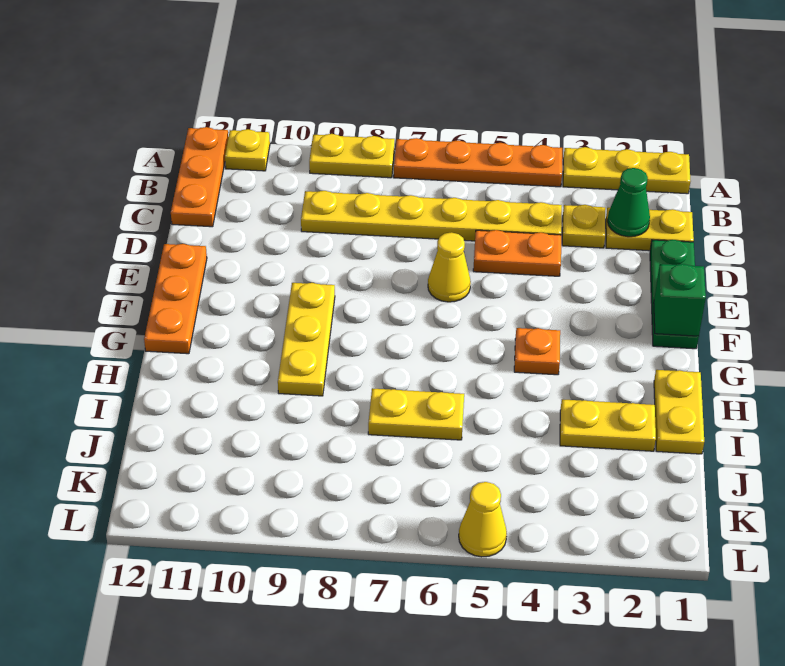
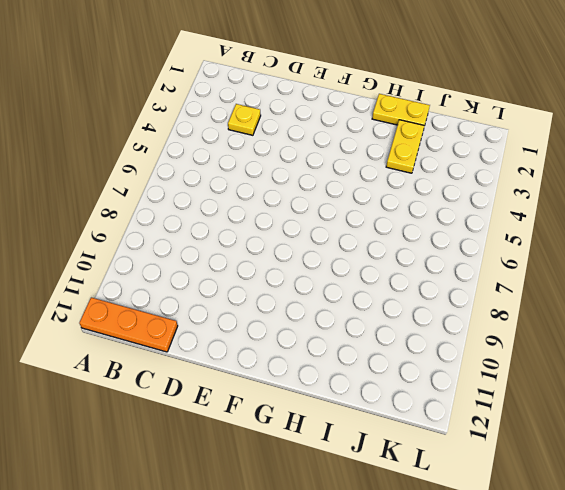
none -> yellow 1x3 plate [563,147,690,194]
none -> orange 1x4 plate [394,138,562,187]
none -> yellow 1x2 plate [309,134,395,178]

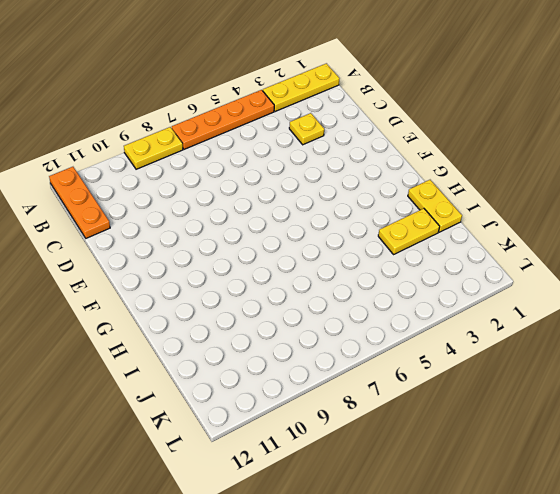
none -> yellow 1x1 plate [225,129,270,171]
none -> yellow 1x2 plate [606,207,694,251]
none -> yellow 1x6 plate [301,191,562,241]

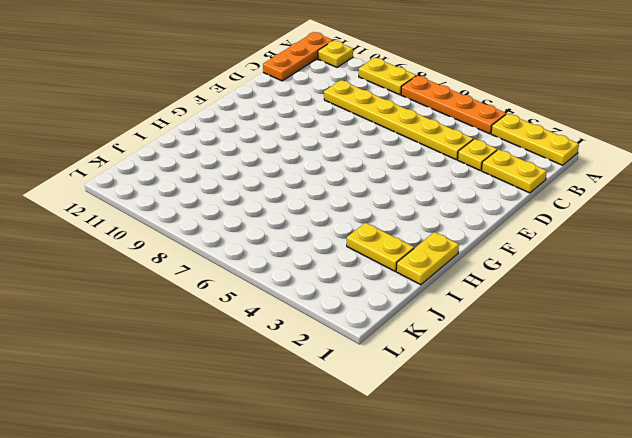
none -> green 1x3 plate [650,240,699,349]
none -> orange 1x2 plate [473,230,561,276]
none -> yellow 1x1 cone [428,232,471,302]

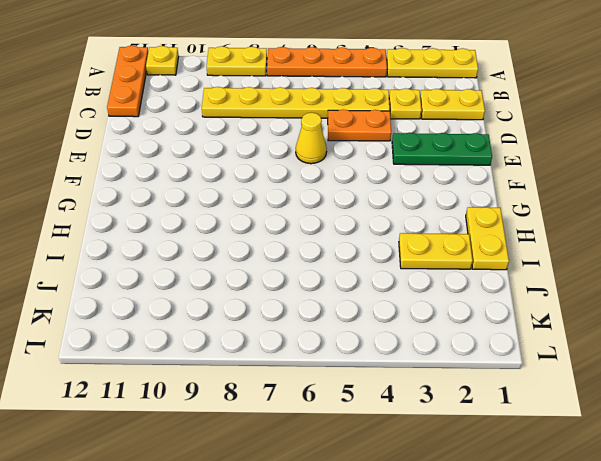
green 1x3 plate [392,133,492,165] -> green 1x3 plate turned to [650,240,699,349]
none -> orange 1x3 plate [144,244,207,354]
none -> yellow 1x3 plate [278,283,335,396]
none -> orange 1x1 plate [514,328,560,375]

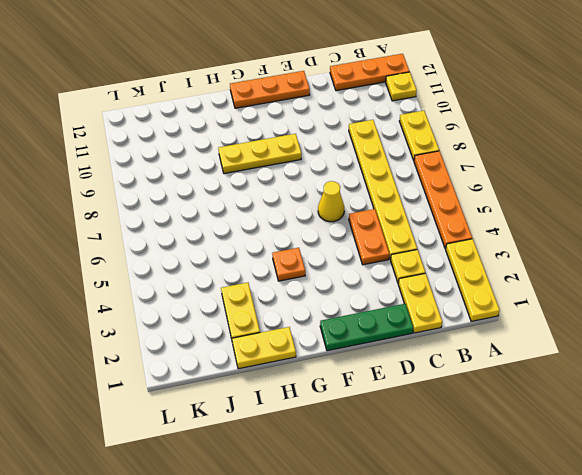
none -> yellow 1x2 plate [368,388,464,440]
none -> yellow 1x1 cone [459,482,507,557]
none -> green 1x1 cone [607,168,650,237]

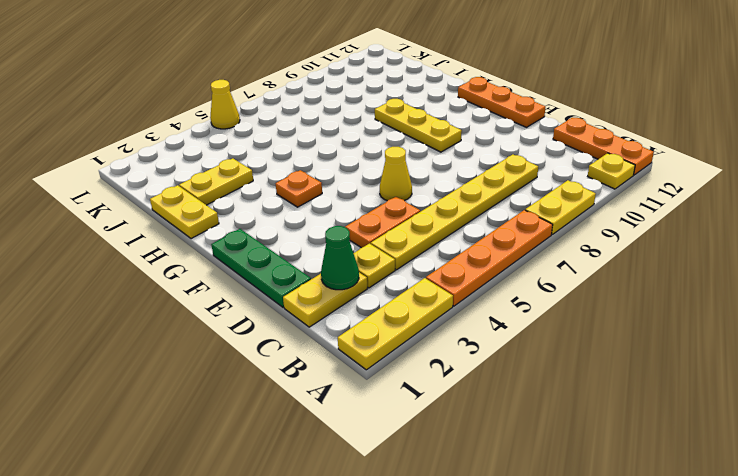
none -> yellow 1x2 plate [368,388,464,440]
none -> green 1x1 brick [654,264,706,336]

